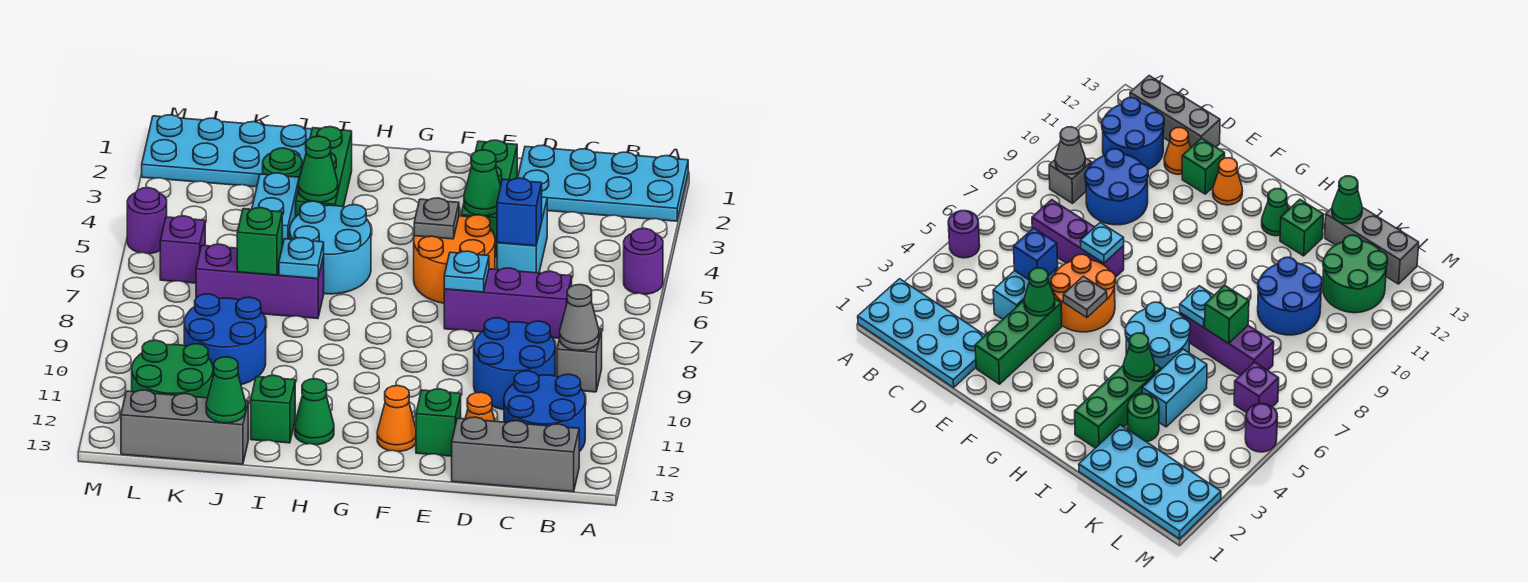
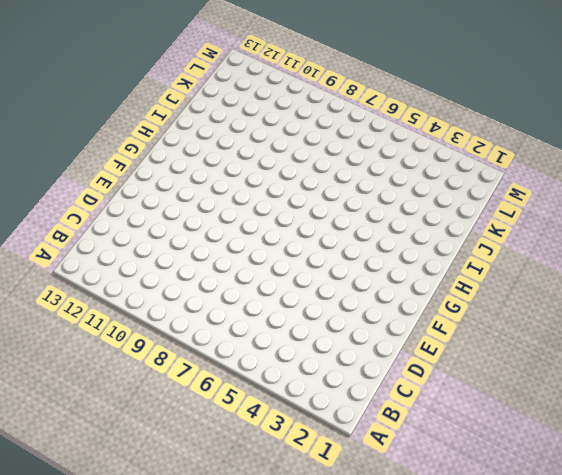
none -> cyan 2x4 plate [518,145,688,221]
none -> purple 1x1 round brick [624,228,663,294]
none -> grey 1x1 brick [557,329,602,392]
none -> blue 2x2 round brick [504,371,585,452]

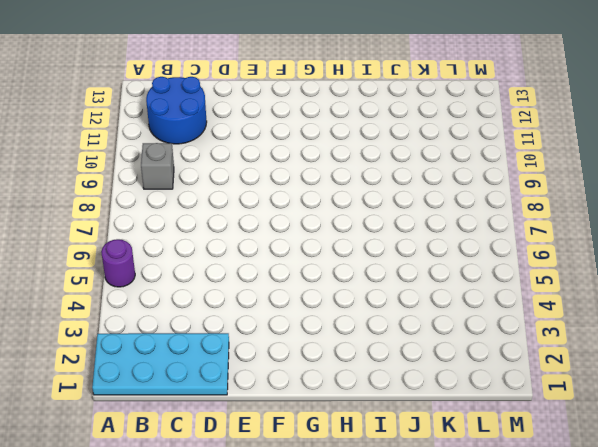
none -> grey 1x3 brick [452,417,579,492]
none -> purple 1x3 brick [444,268,572,338]
none -> blue 2x2 round brick [474,318,555,410]
none -> cyan 1x2 brick [497,197,547,273]

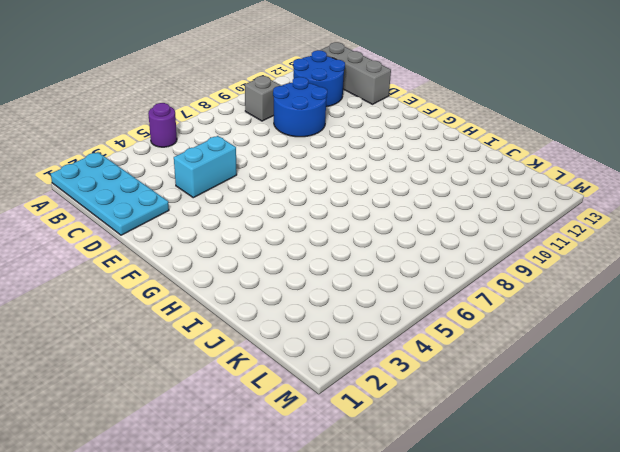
none -> purple 1x3 brick [444,268,572,338]
none -> orange 1x1 cone [465,392,495,421]
none -> green 1x3 brick [461,140,517,257]
none -> orange 2x2 round brick [414,215,495,303]

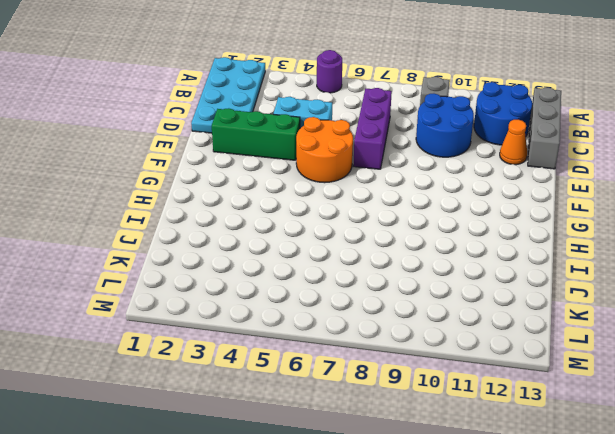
none -> green 1x1 brick [416,389,461,456]
none -> orange 1x1 cone [377,386,416,452]
none -> cyan 2x2 round brick [290,201,371,294]
none -> green 1x1 cone [295,379,334,445]

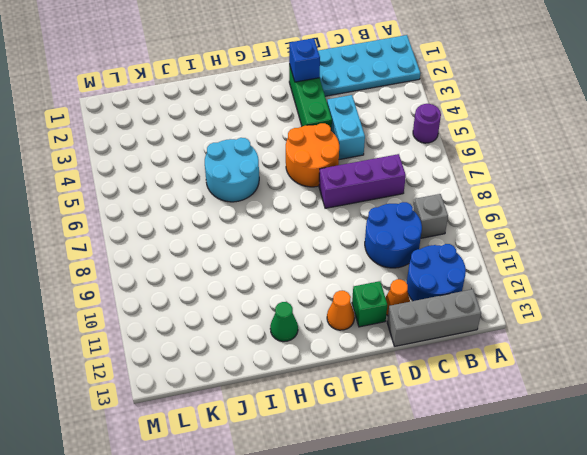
blue 1x1 brick [289,38,320,82] -> blue 1x1 brick moved to [497,178,542,246]
none -> green 1x3 brick [296,127,352,216]
none -> purple 1x3 brick [196,244,324,319]
none -> green 1x1 brick [251,375,295,443]
none -> cyan 2x4 plate [142,115,312,187]

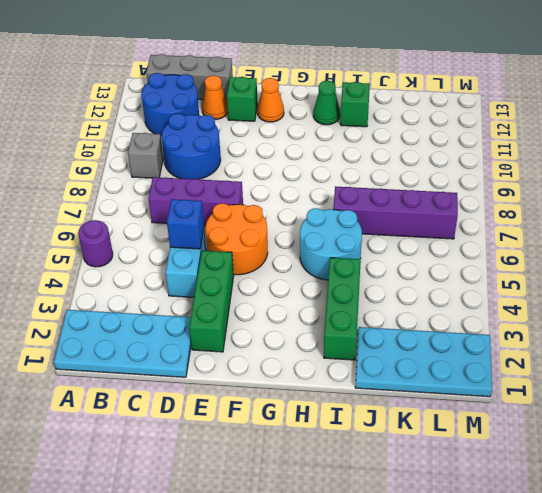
purple 1x4 brick [333,187,458,239] -> purple 1x3 brick [196,244,324,319]
none -> green 1x1 round brick [263,148,302,178]
none -> cyan 1x2 brick [252,173,299,246]
none -> blue 2x2 round brick [184,294,266,385]
none -> grey 1x3 brick [121,390,248,464]

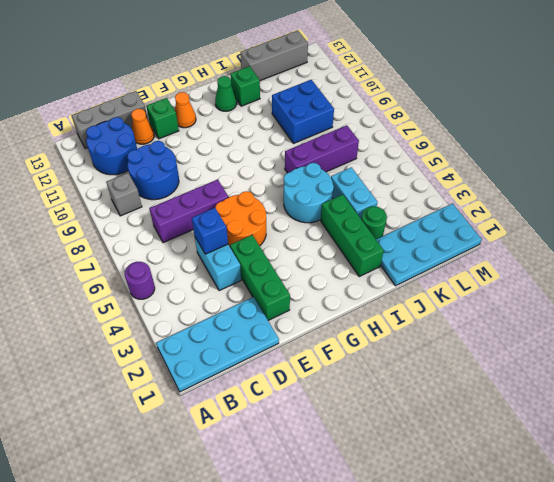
blue 2x2 brick [272,80,334,143] -> blue 2x2 round brick [184,294,266,385]
none -> green 2x2 round brick [132,340,213,398]
none -> purple 1x1 brick [160,216,205,283]
none -> purple 1x1 round brick [127,188,167,254]
none -> grey 1x1 cone [559,285,599,350]

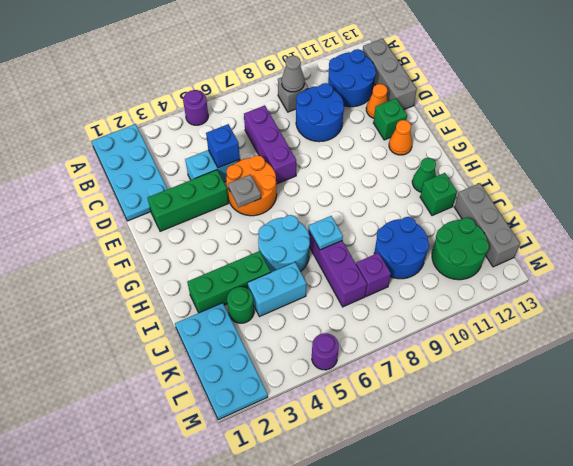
purple 1x1 brick [356,253,391,297] -> purple 1x1 brick moved to [160,216,205,283]
none -> green 1x1 cone [464,150,501,216]
none -> cyan 1x1 plate [444,251,489,292]
none -> green 1x1 cone [298,136,338,202]
none -> green 1x1 brick [237,208,282,275]

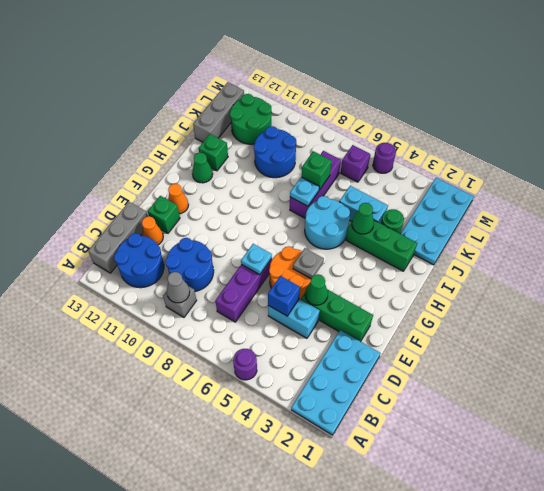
none -> green 1x1 cone [206,357,246,423]

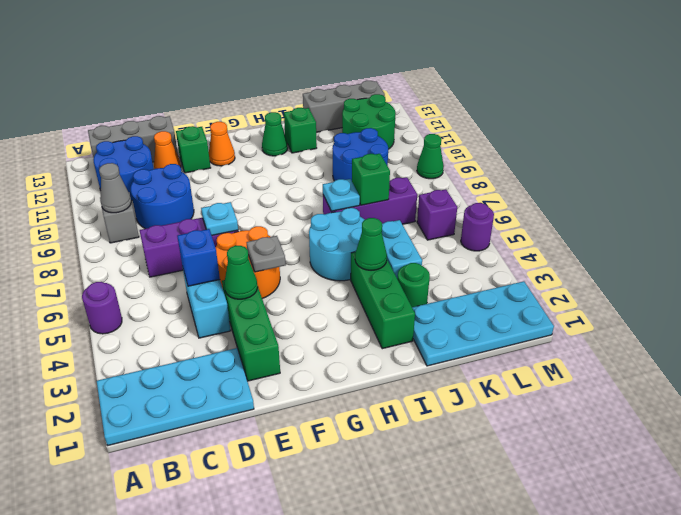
green 1x1 cone [417,134,444,179] -> green 1x1 cone moved to [206,357,246,423]

